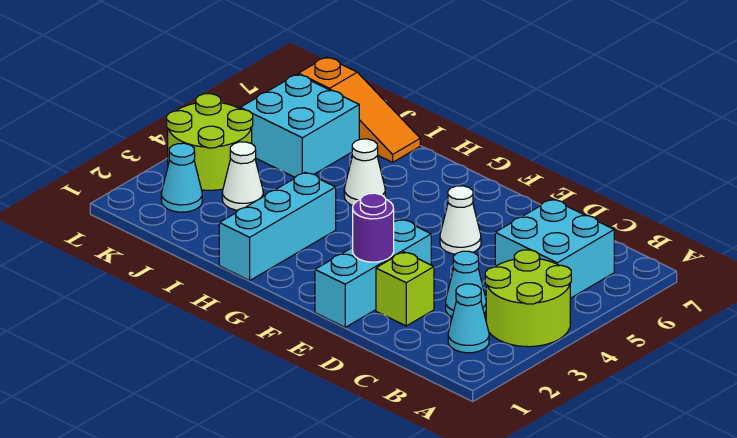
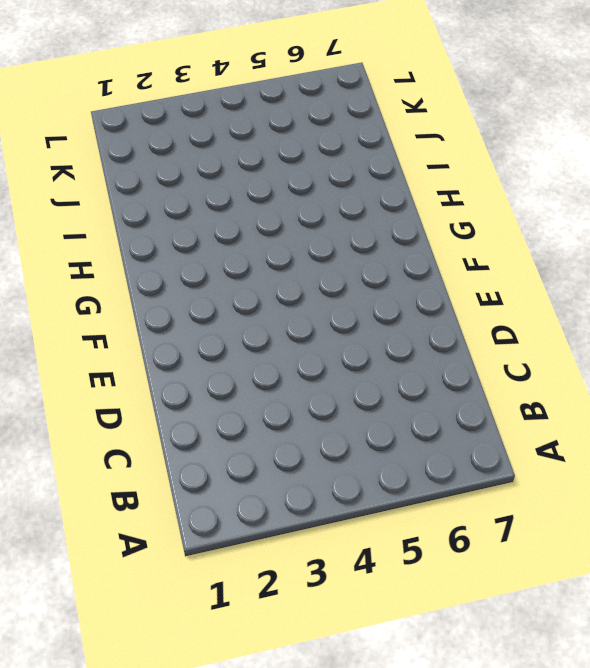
none -> lime 2x2 round brick [485,250,571,347]
none -> cyan 1x1 cone [448,284,489,353]
none -> cyan 2x2 brick [495,199,614,298]

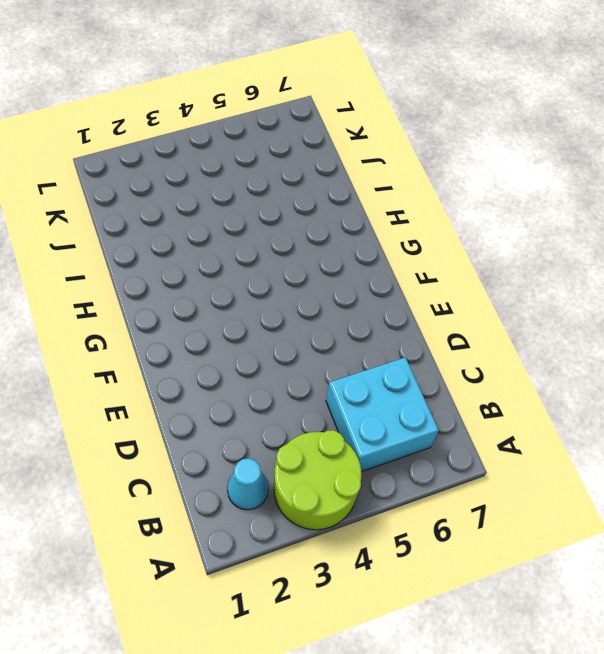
none -> cyan 1x1 cone [446,251,486,317]
none -> lime 1x1 brick [376,252,434,326]
none -> cyan 1x3 brick [315,219,431,327]

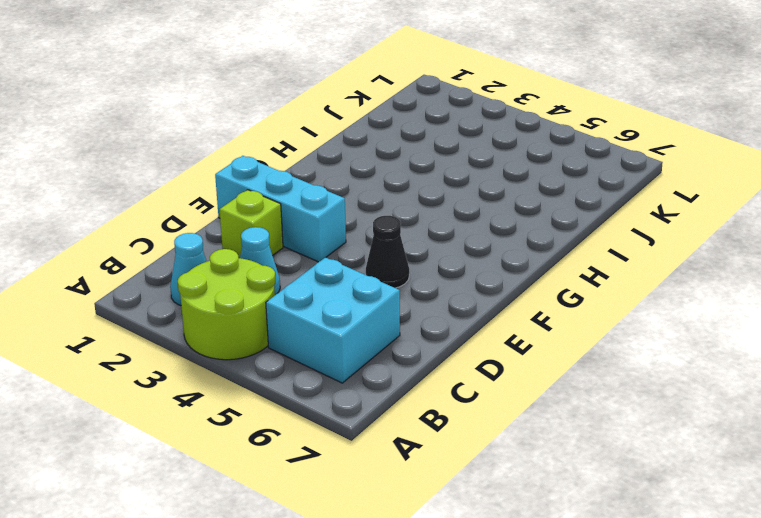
black 1x1 cone [366,216,409,288] -> white 1x1 cone [440,186,481,254]
none -> cyan 1x3 brick [219,172,336,281]
none -> white 1x1 cone [344,139,385,205]
none -> orange 1x3 slope [299,57,420,162]

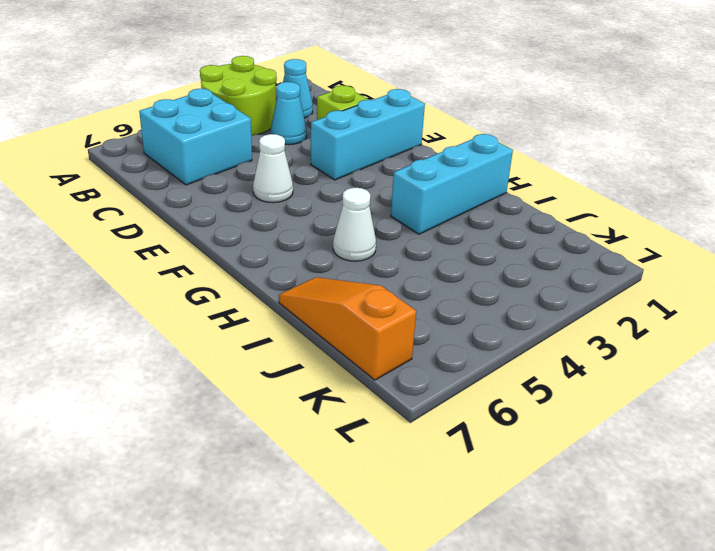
none -> white 1x1 cone [222,142,263,210]
none -> cyan 2x2 brick [240,74,359,177]
none -> cyan 1x1 cone [161,143,202,212]

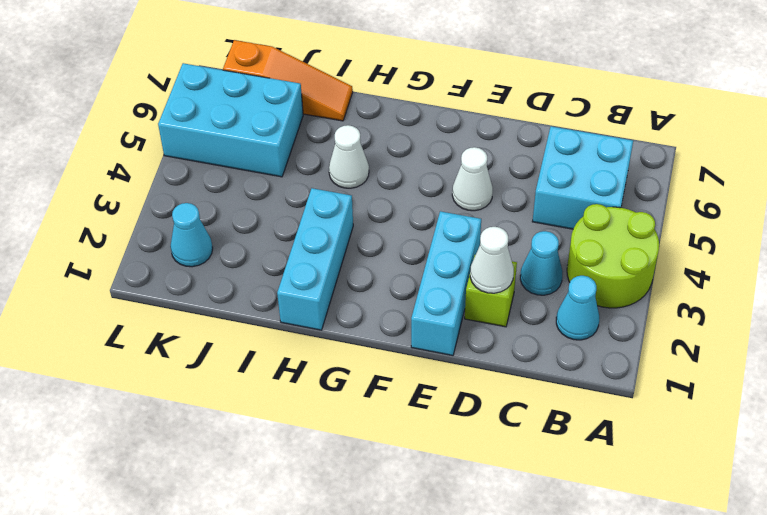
white 1x1 cone [470,227,514,293] -> white 1x1 cone moved to [222,142,263,210]
cyan 2x3 brick [158,63,303,177] -> cyan 2x2 brick [240,74,359,177]
none -> lime 2x2 round brick [167,94,253,190]
none -> purple 1x1 round brick [353,193,394,262]

